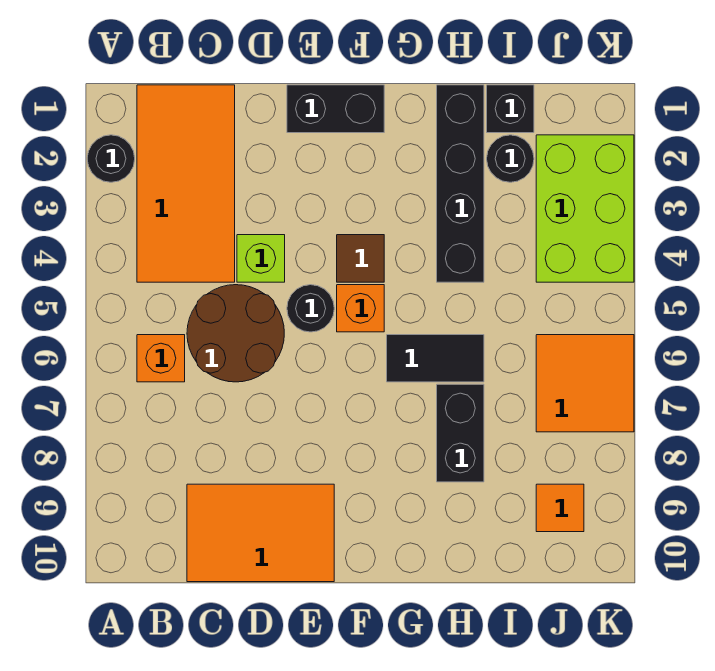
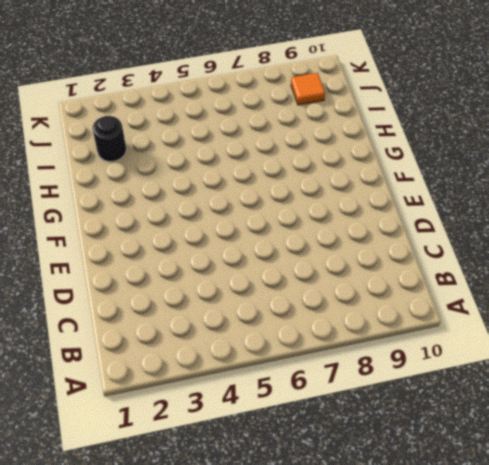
none -> black 1x1 round brick [87,135,135,182]
none -> orange 2x4 tile [137,85,235,282]
none -> orange 1x1 brick [137,335,185,382]

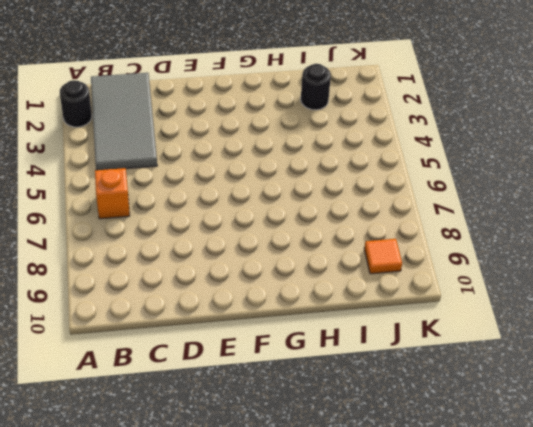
grey 2x4 tile [91,73,157,170] -> orange 2x4 tile [137,85,235,282]
none -> brown 2x2 round brick [187,285,284,382]
none -> orange 2x3 tile [187,484,334,582]
none -> lime 1x1 brick [237,235,285,282]

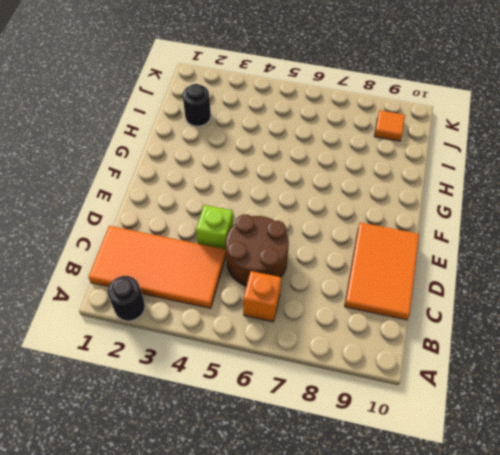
none -> black 1x2 brick [287,85,384,133]
none -> black 1x1 round brick [287,285,334,332]
none -> brown 1x1 tile [337,235,384,282]

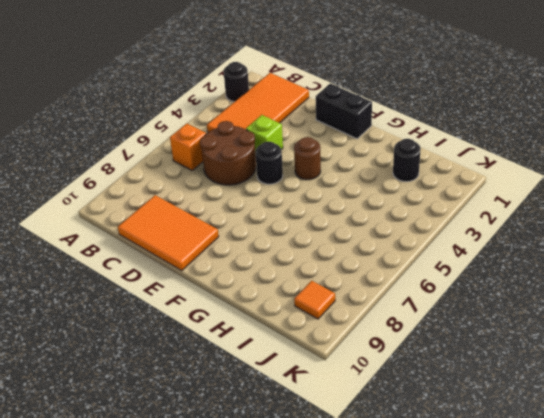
brown 1x1 round brick [294,137,321,180] -> brown 1x1 tile [337,235,384,282]
none -> orange 1x1 brick [337,285,384,332]
none -> black 1x2 tile [387,335,484,382]
none -> black 1x4 brick [437,85,484,282]

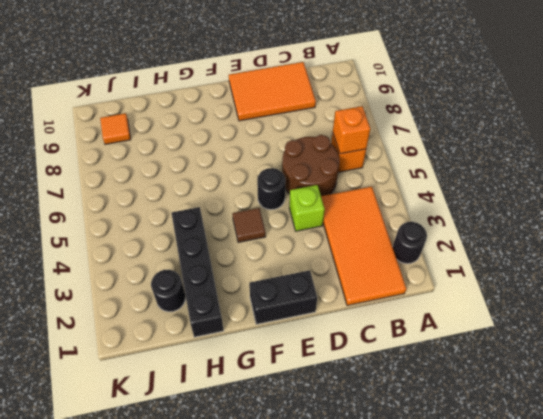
orange 1x1 brick [333,106,370,154] -> orange 1x1 brick moved to [337,285,384,332]
none -> black 1x2 tile [387,335,484,382]
none -> black 1x2 brick [437,384,484,482]
none -> black 1x1 brick [487,85,534,133]

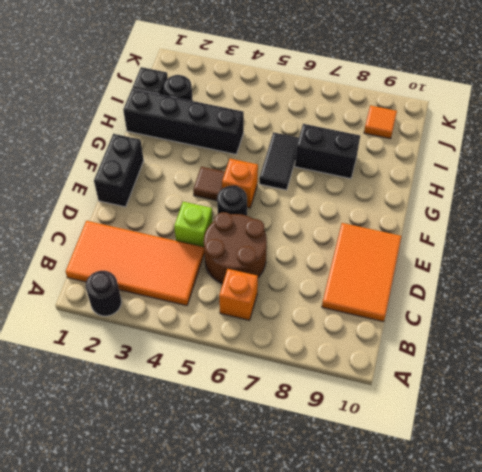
none -> lime 2x3 brick [536,135,634,282]
none -> orange 2x2 tile [536,335,634,432]

